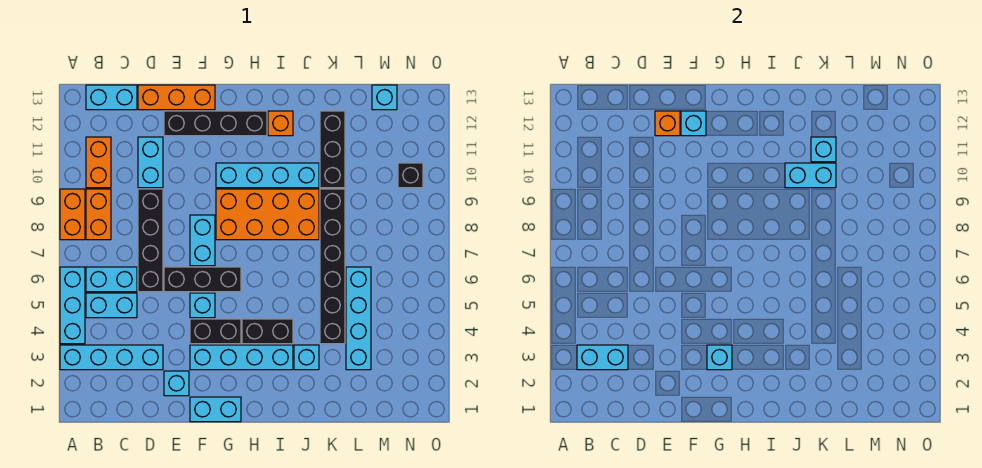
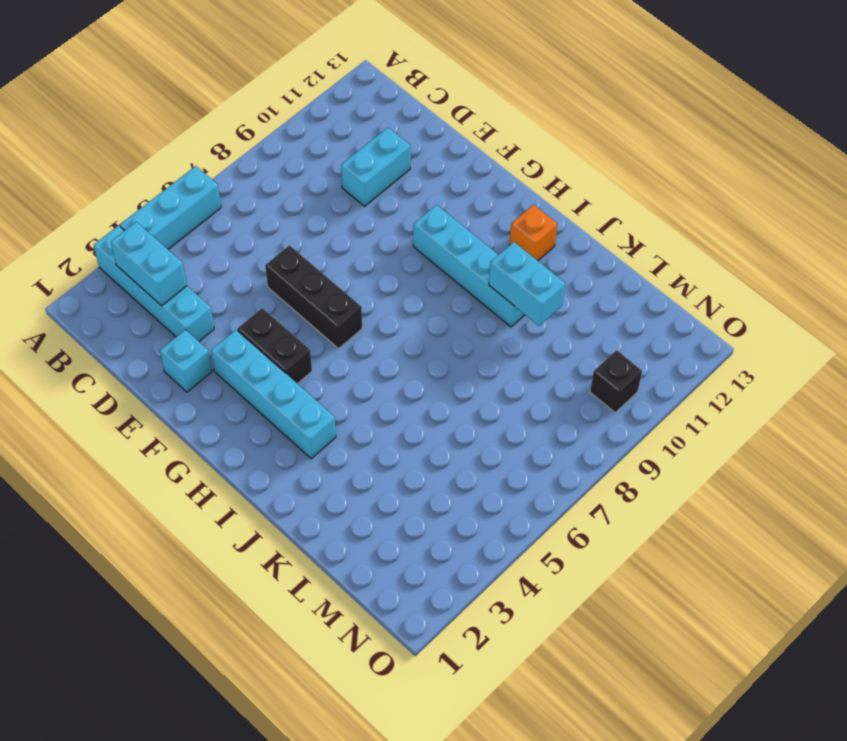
none -> orange 1x2 brick [60,189,85,240]
none -> cyan 1x2 brick [86,293,137,318]
none -> cyan 1x2 brick [86,267,137,292]
none -> orange 1x2 brick [86,189,111,240]

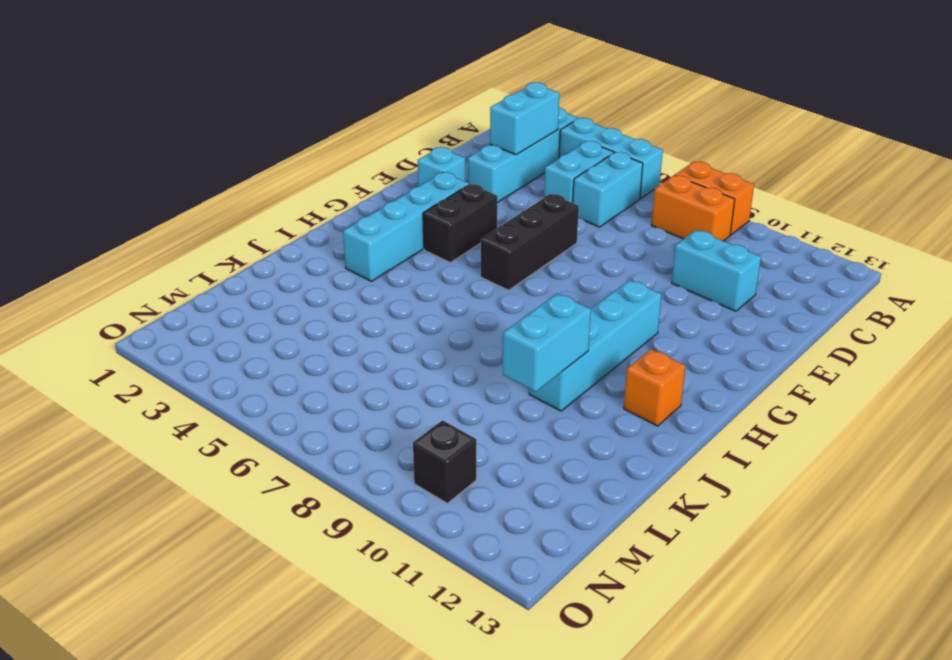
none -> orange 1x2 brick [86,137,111,188]
none -> cyan 1x2 brick [86,85,137,110]
none -> black 1x4 brick [138,189,163,292]
none -> orange 1x3 brick [138,85,215,110]

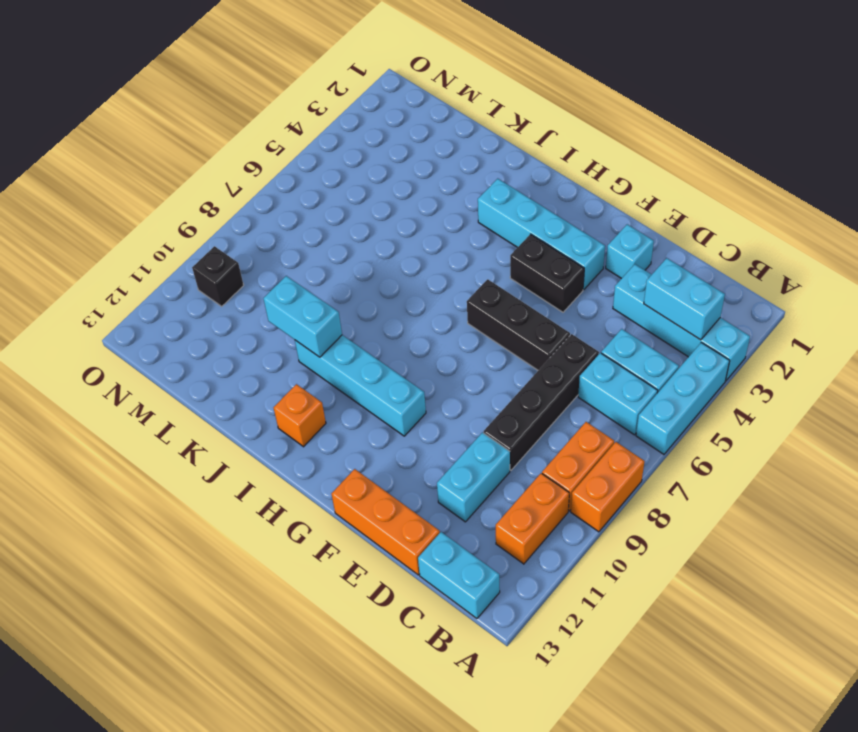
none -> black 1x4 brick [164,111,267,136]
none -> cyan 1x2 brick [190,397,241,422]
none -> cyan 1x1 brick [190,293,215,318]
none -> cyan 1x2 brick [190,215,215,266]

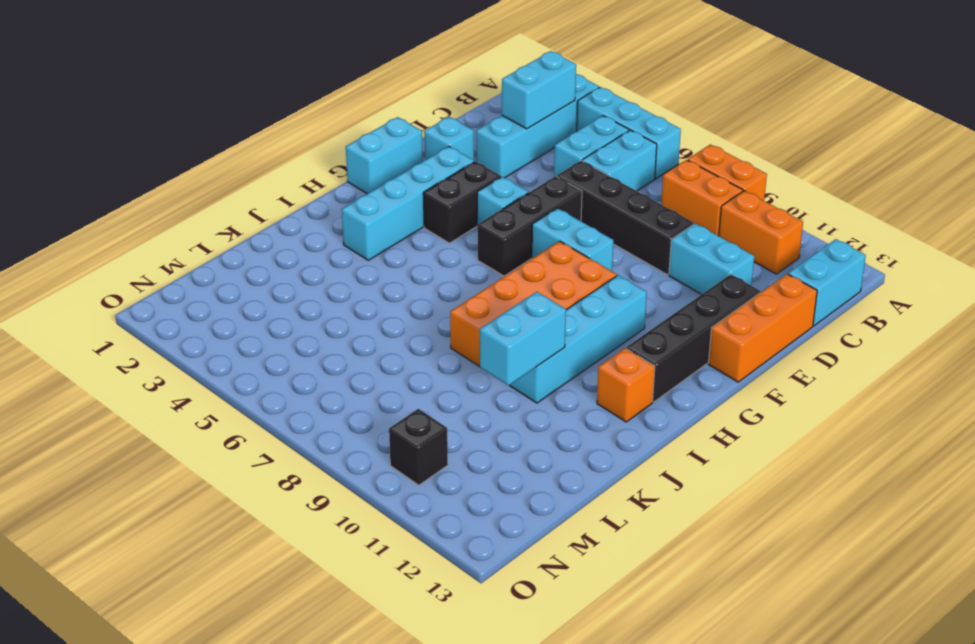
none -> black 1x2 brick [242,319,293,344]
none -> cyan 1x1 brick [294,345,319,370]
none -> black 1x6 brick [320,189,345,344]
none -> black 1x3 brick [320,111,345,188]

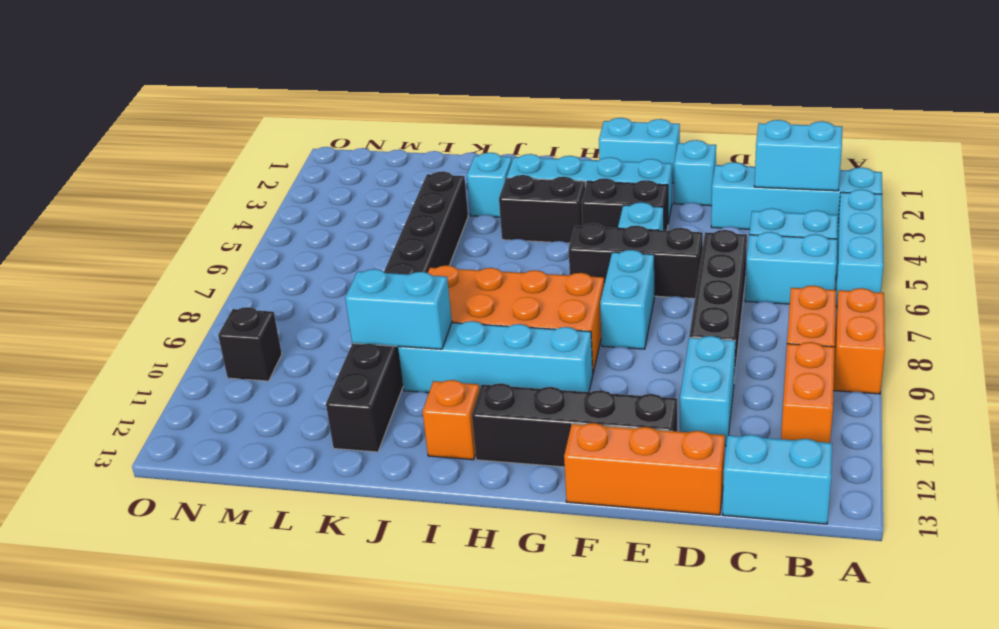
none -> cyan 1x4 brick [346,267,371,370]
none -> cyan 1x1 brick [372,85,397,110]
none -> orange 1x1 brick [655,111,680,136]
none -> cyan 1x1 brick [681,111,706,136]

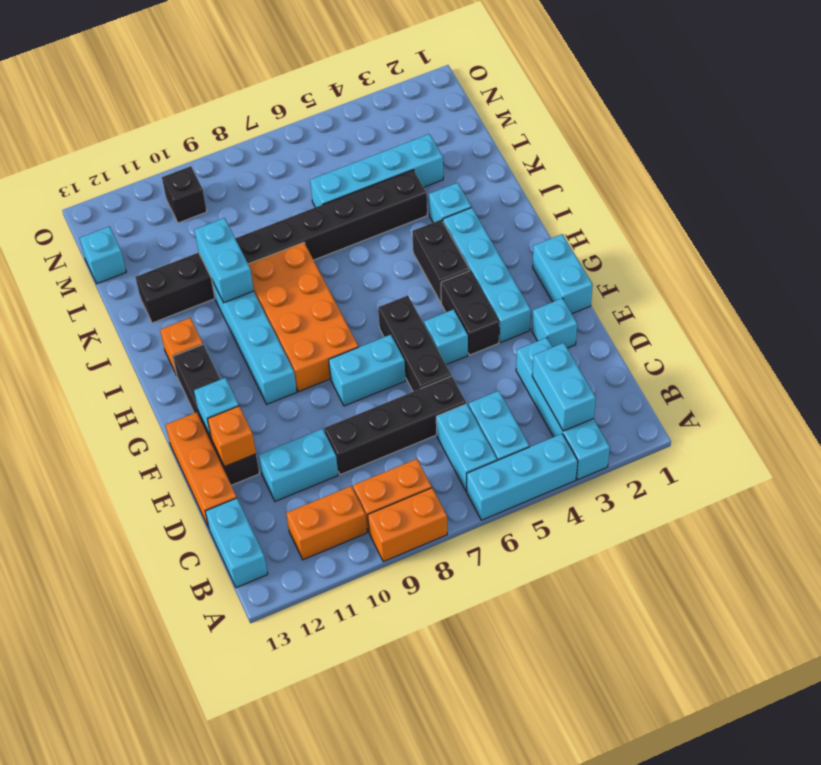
none -> cyan 1x1 brick [707,345,732,370]
none -> cyan 1x1 brick [811,137,836,162]

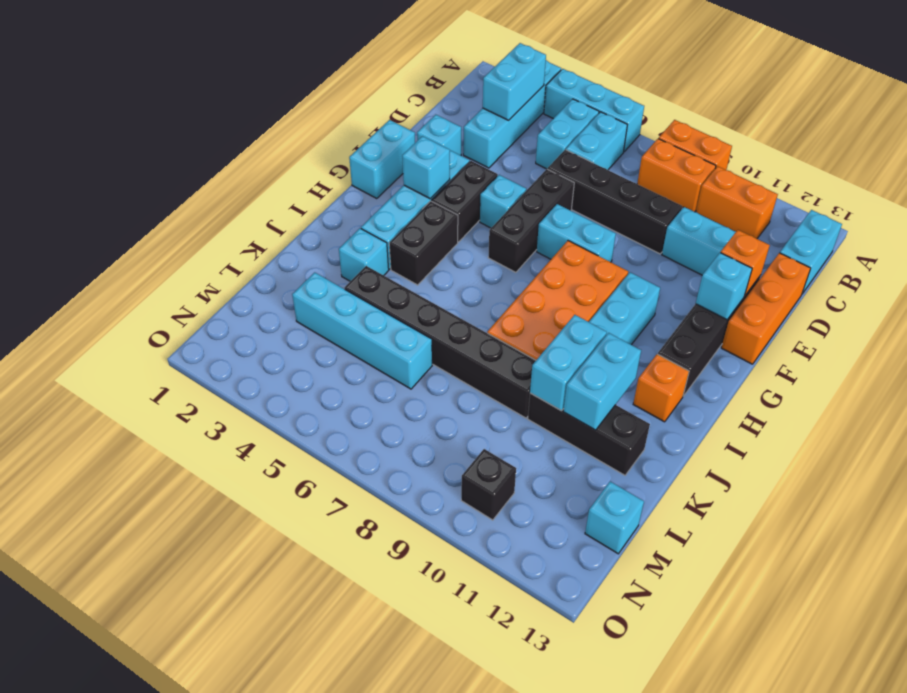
cyan 1x2 brick [563,333,641,430] -> cyan 1x1 brick [811,137,836,162]

